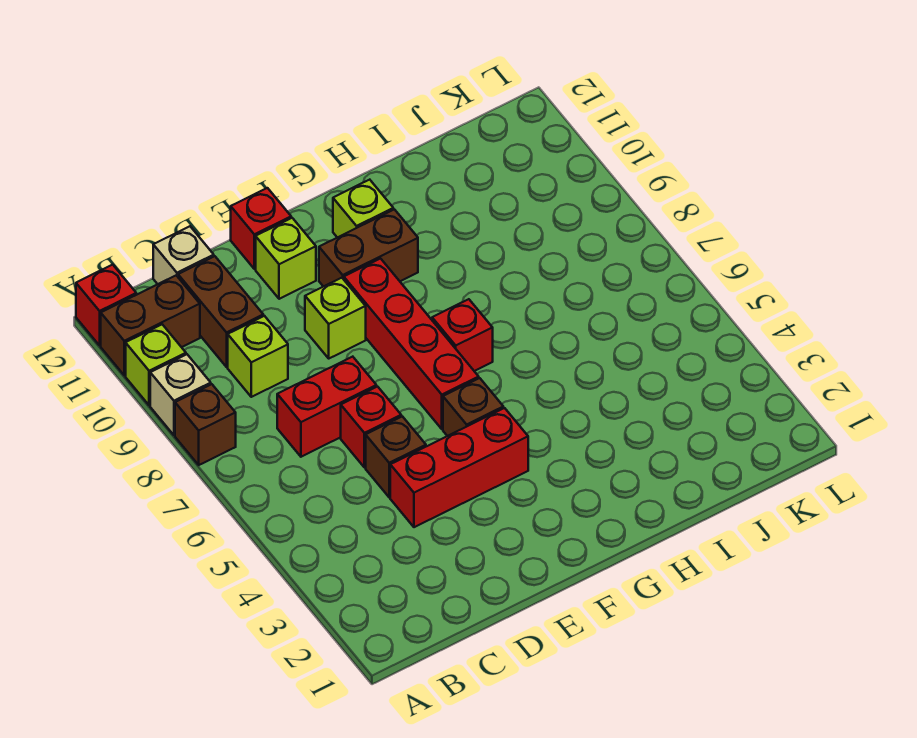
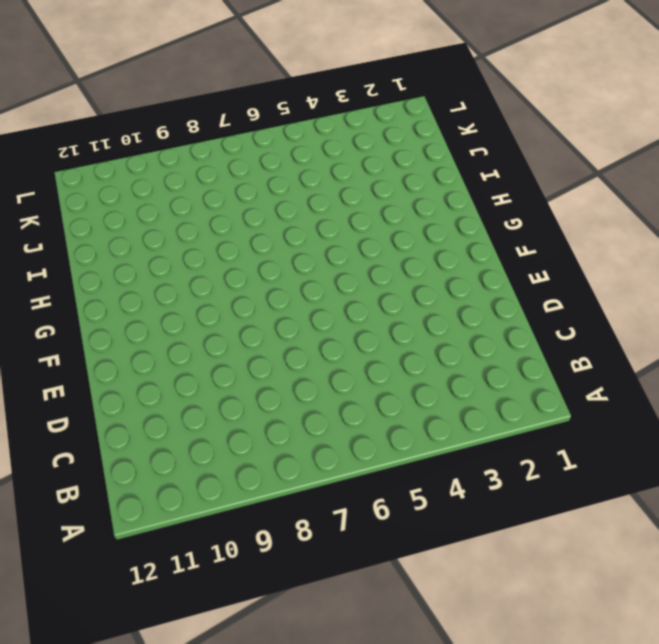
none -> brown 1x1 brick [175,384,236,465]
none -> tan 1x1 brick [150,354,211,435]
none -> lime 1x1 brick [126,324,186,405]

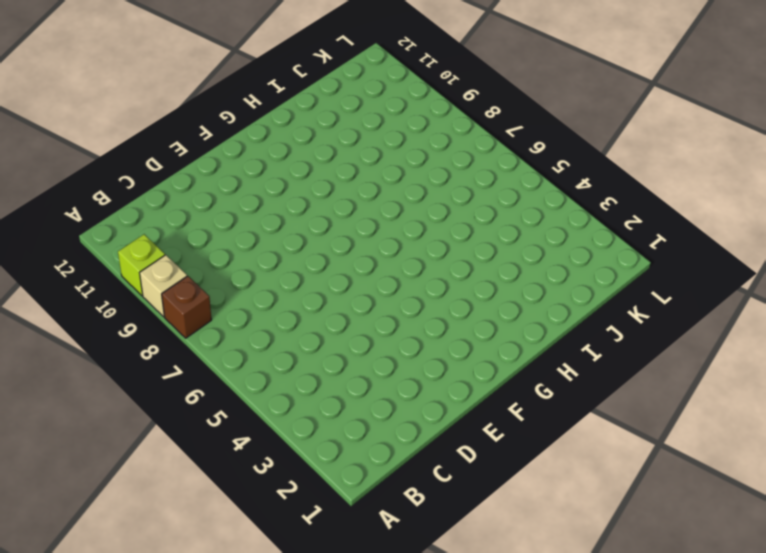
none -> brown 1x2 brick [101,276,200,375]
none -> red 1x1 brick [76,265,136,345]
none -> red 1x2 brick [277,357,376,457]

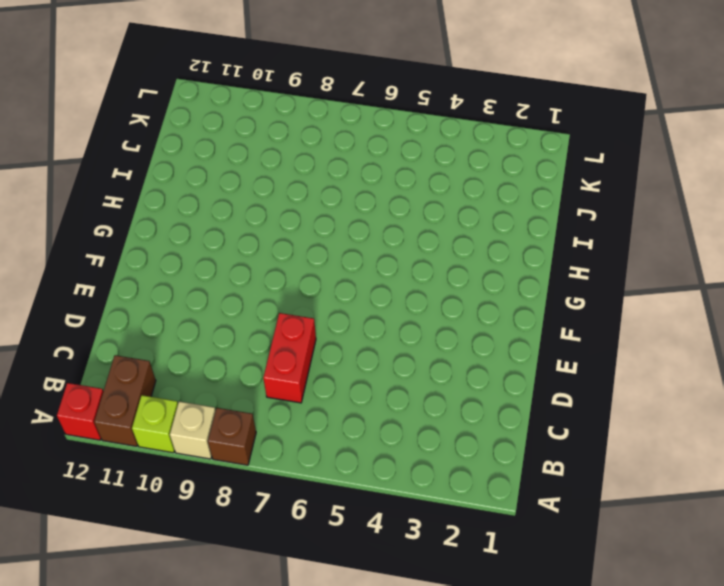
none -> lime 1x1 brick [228,316,288,397]
none -> brown 1x2 brick [178,256,263,367]
none -> tan 1x1 brick [153,226,214,284]

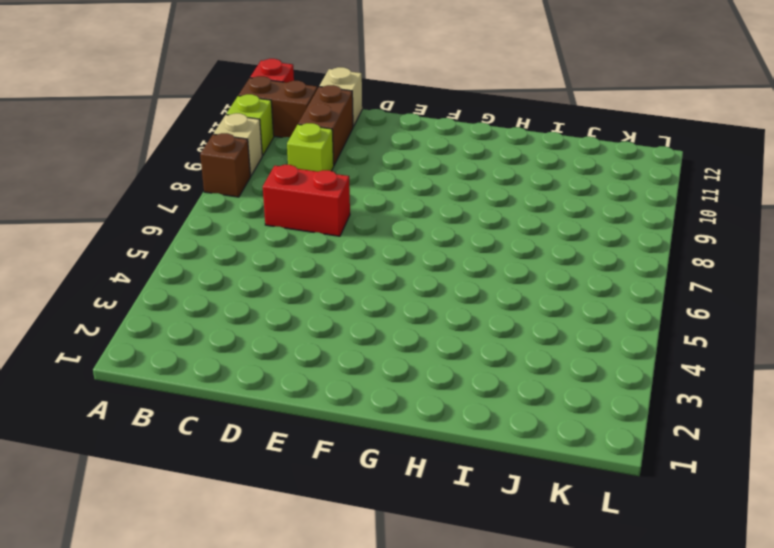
none -> red 1x3 brick [390,408,528,527]
none -> brown 1x1 brick [366,416,426,497]
none -> red 1x1 brick [341,387,401,468]

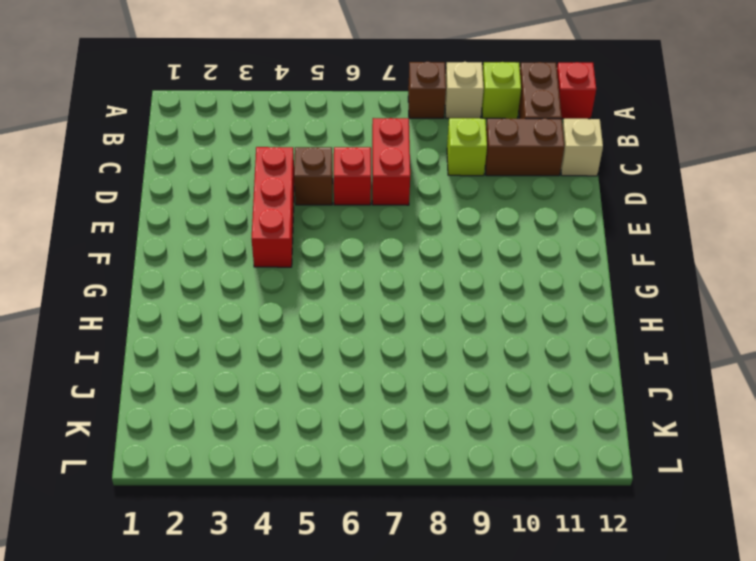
none -> lime 1x1 brick [305,278,366,358]
none -> lime 1x1 brick [256,218,316,299]
none -> red 1x1 brick [231,188,291,269]

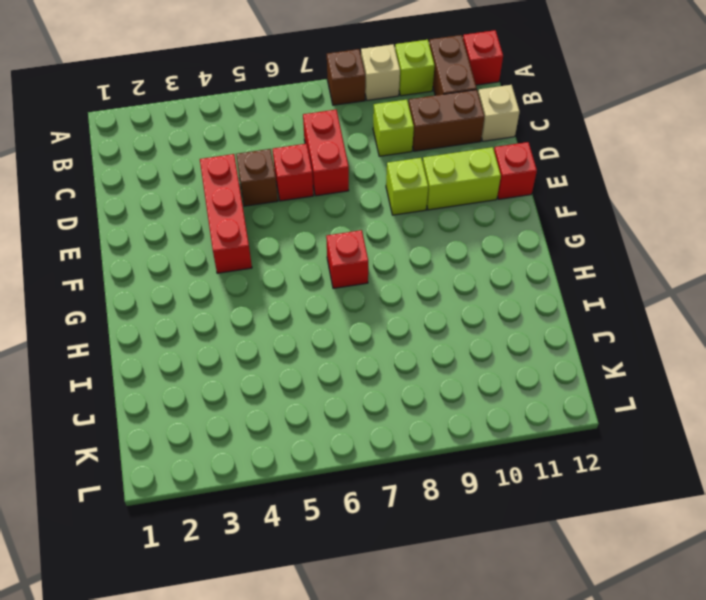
lime 1x2 brick [423,147,501,210] -> lime 1x1 brick [256,218,316,299]
none -> brown 1x1 brick [443,378,503,436]
none -> red 1x4 brick [344,259,479,429]
none -> brown 1x2 brick [319,209,418,287]

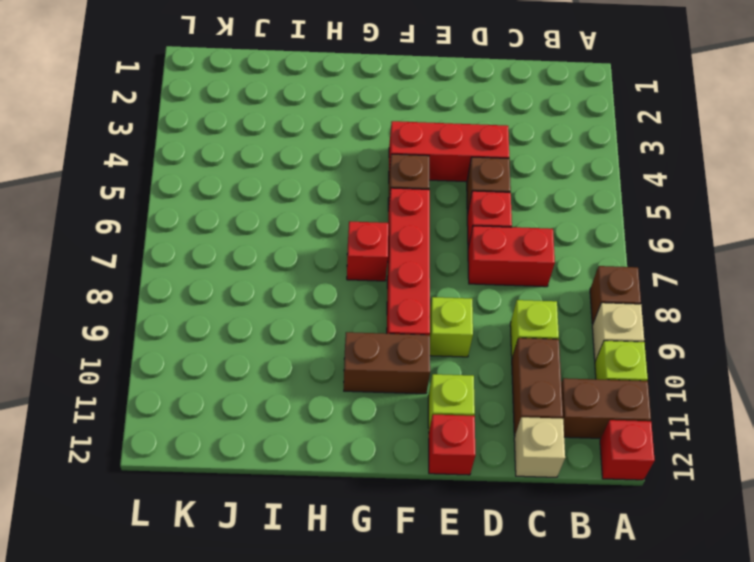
none -> lime 1x1 brick [333,180,393,238]

